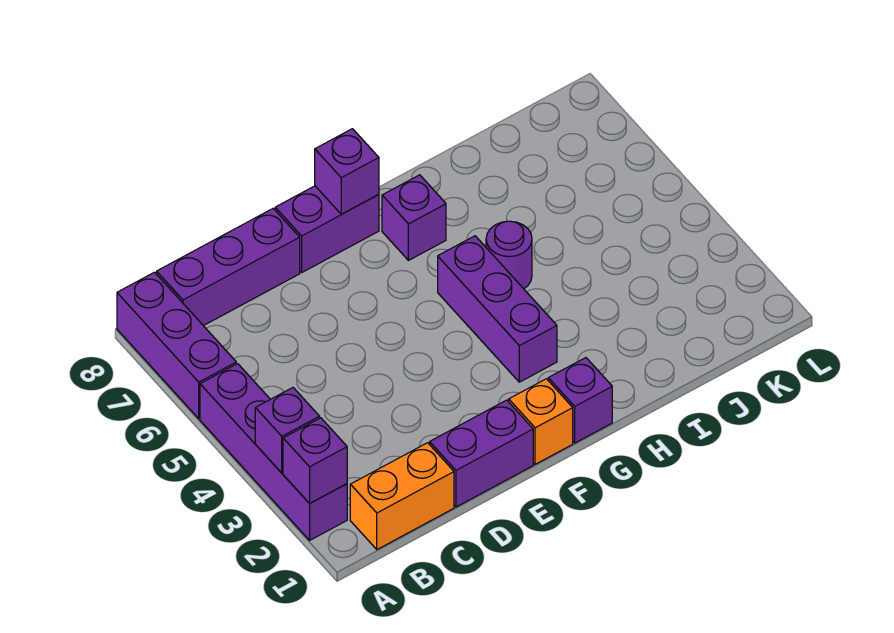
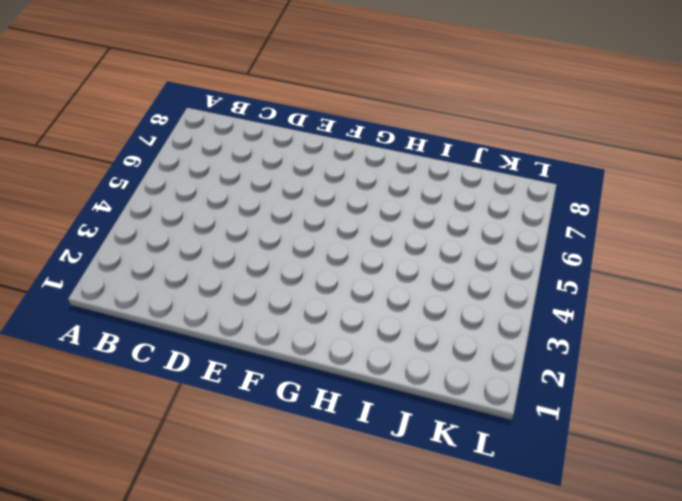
none -> purple 1x4 brick [200,364,347,540]
none -> purple 1x3 brick [117,272,236,419]
none -> orange 1x2 brick [350,443,454,549]

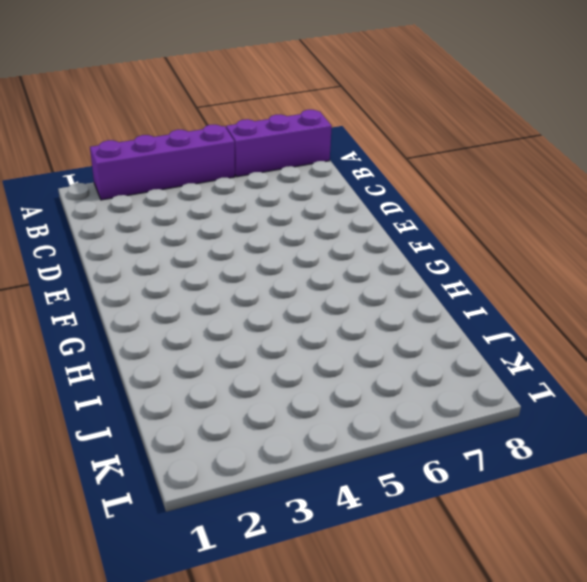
none -> orange 1x2 brick [350,443,454,549]
none -> purple 1x3 brick [157,208,300,326]
none -> purple 1x2 brick [430,400,533,507]

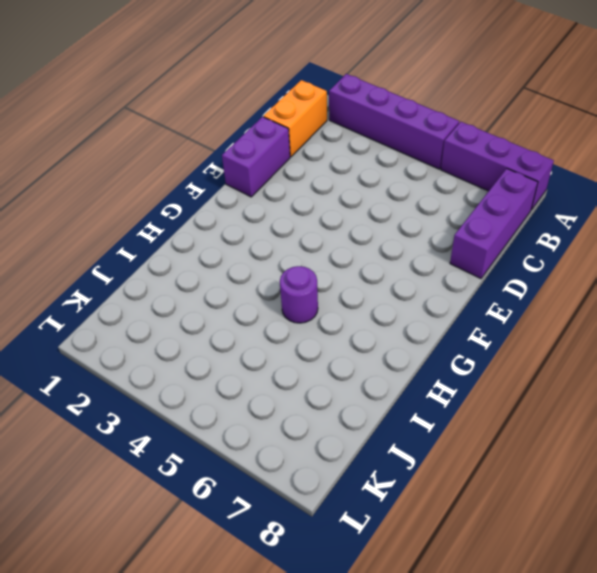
none -> purple 1x2 brick [275,186,379,272]
none -> orange 1x1 brick [509,379,573,464]
none -> purple 1x1 brick [548,358,612,443]

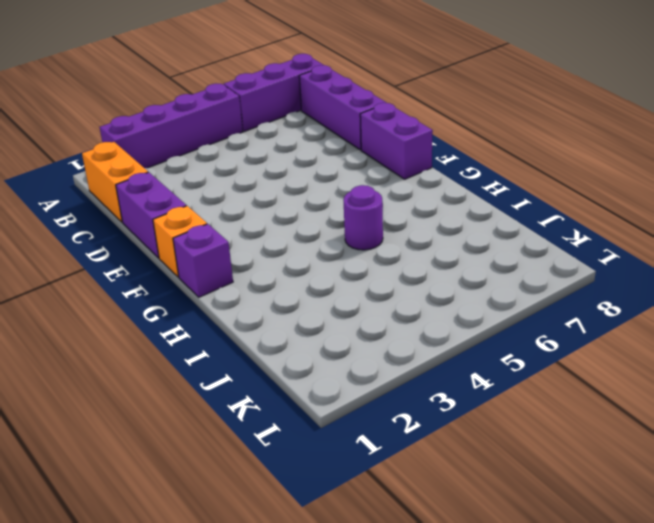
none -> purple 1x3 brick [438,236,557,382]
none -> purple 1x1 brick [382,175,446,260]
none -> purple 1x1 brick [283,418,347,503]

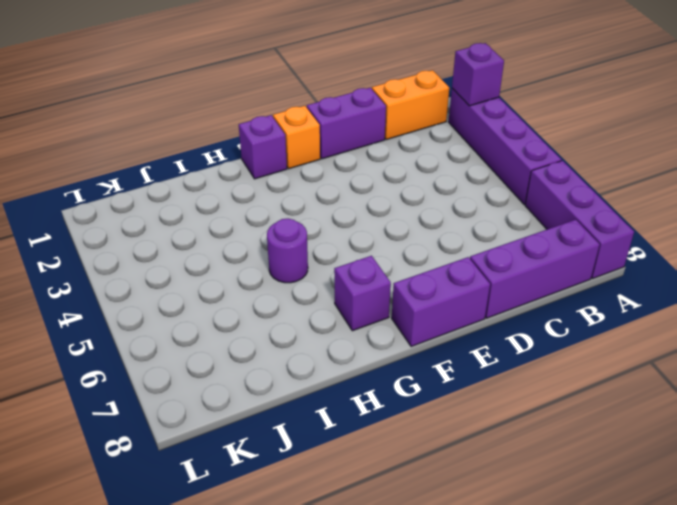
none -> purple 1x3 brick [438,236,557,382]
none -> purple 1x1 brick [255,388,320,473]
none -> purple 1x1 brick [315,129,379,214]

